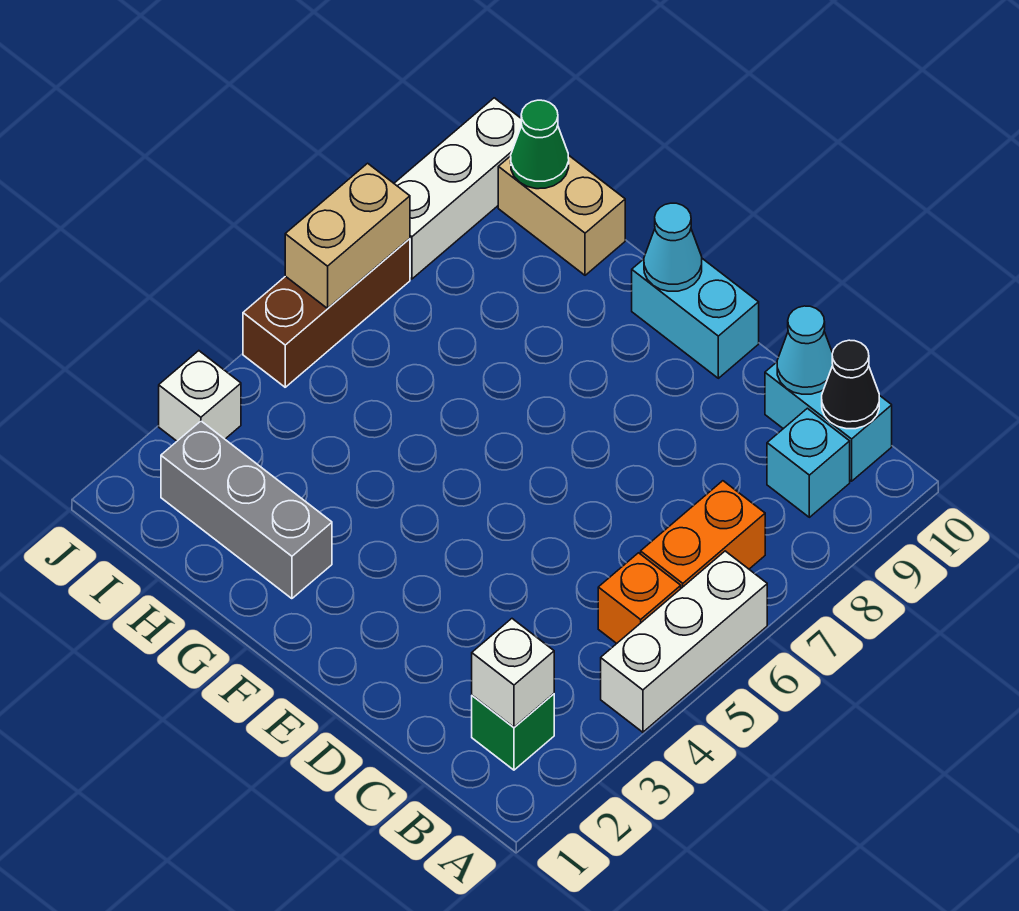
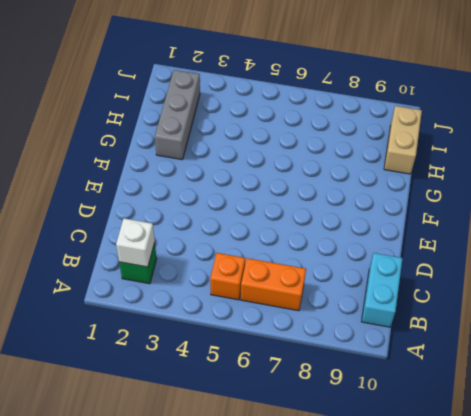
none -> white 1x3 brick [601,551,767,732]
none -> cyan 1x1 brick [767,408,850,517]
none -> cyan 1x2 brick [632,259,759,378]

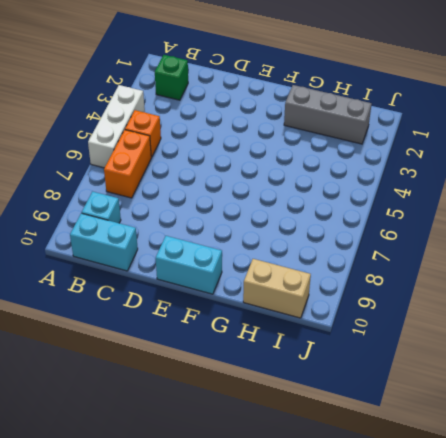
none -> white 1x1 brick [159,351,241,441]
none -> brown 1x3 brick [243,239,410,387]
none -> white 1x3 brick [394,98,522,279]

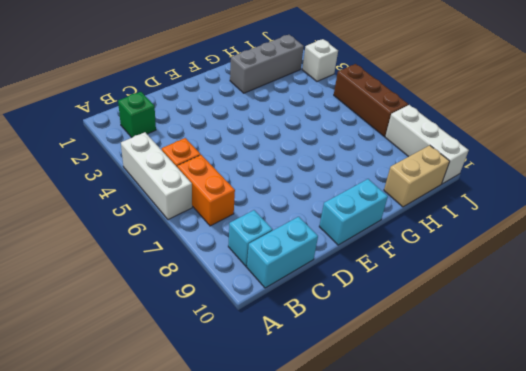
none -> white 1x1 brick [472,619,554,727]
none -> black 1x1 cone [822,340,879,429]
none -> cyan 1x1 cone [777,306,833,394]

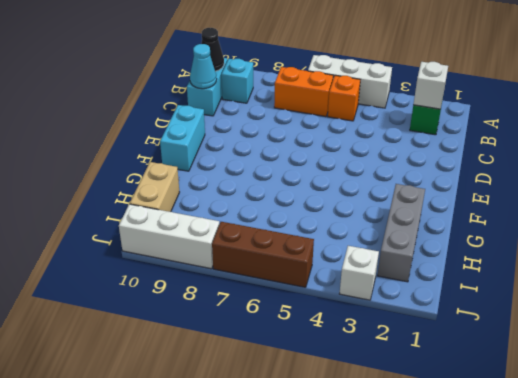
none -> cyan 1x1 cone [644,203,702,291]
none -> green 1x1 cone [511,100,569,189]
none -> tan 1x2 brick [285,163,410,308]

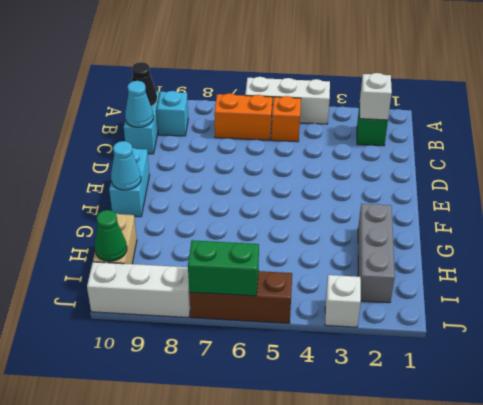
green 1x2 brick [188,240,259,296] -> tan 1x2 brick [285,163,410,308]

